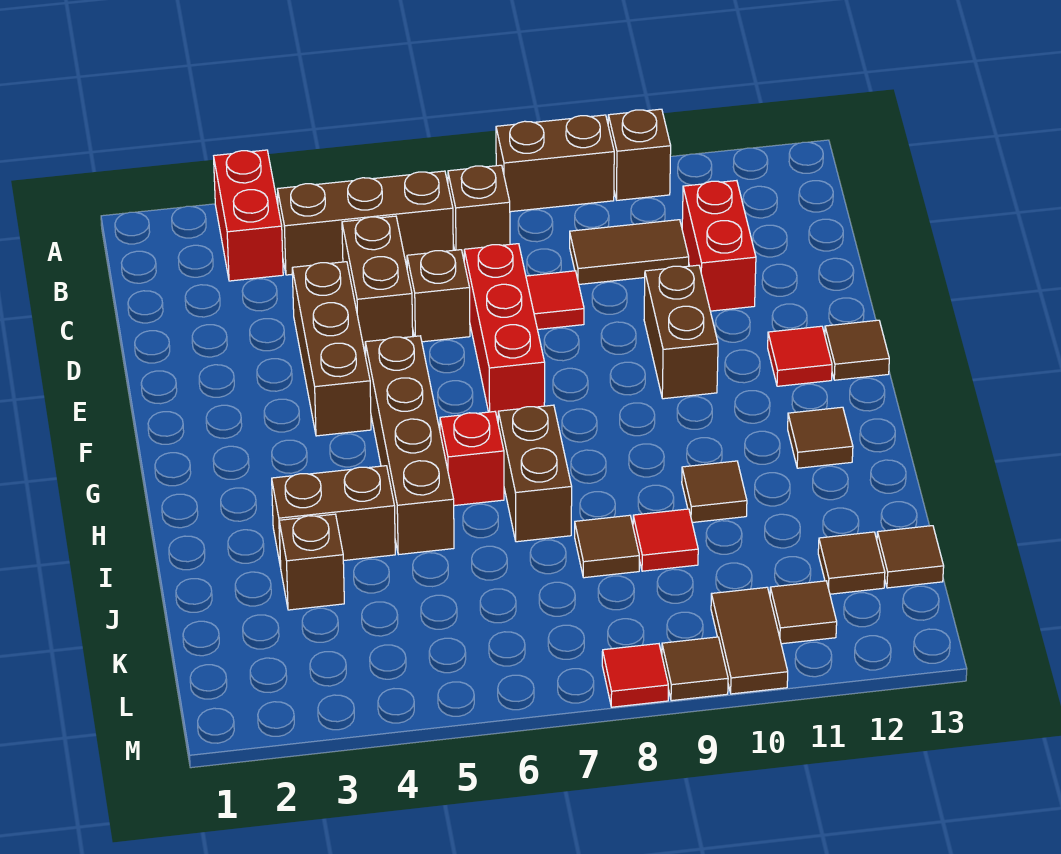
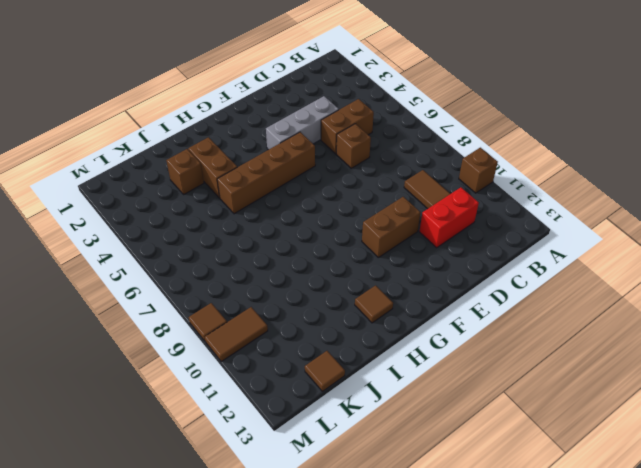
grey 1x3 brick [266,96,339,150] -> brown 1x3 brick [292,262,371,436]
none -> red 1x2 brick [214,150,283,281]
none -> brown 1x2 brick [496,115,614,212]
none -> brown 1x3 brick [277,171,453,275]
none -> brown 1x1 brick [448,165,510,256]

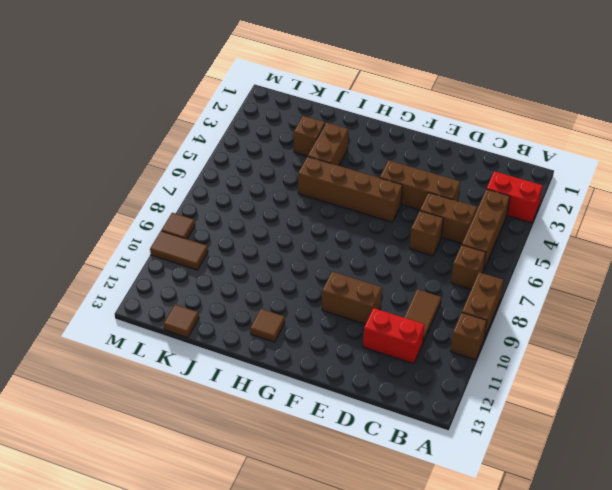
none -> red 1x3 brick [464,244,545,416]
none -> red 1x1 tile [526,271,584,330]
none -> red 1x1 tile [768,326,832,386]
none -> brown 1x1 tile [825,320,889,380]

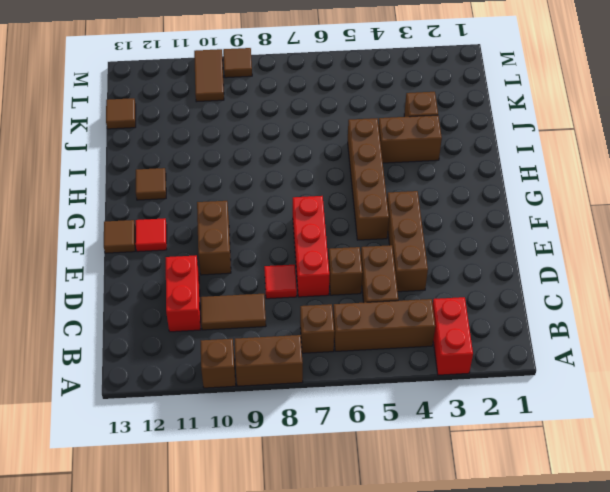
none -> red 1x1 brick [440,412,504,506]
none -> brown 1x2 brick [498,405,572,542]
none -> brown 1x1 tile [682,461,747,523]
none -> brown 1x1 tile [575,515,639,578]

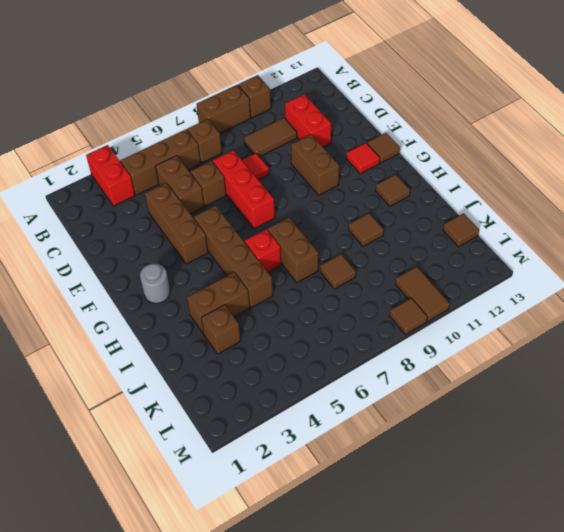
grey 1x1 round brick [140,264,170,303] -> none
none -> red 1x1 tile [633,509,698,571]
none -> brown 1x1 tile [818,532,885,594]
none -> brown 1x1 tile [770,581,837,644]
none -> red 1x1 tile [602,644,668,707]

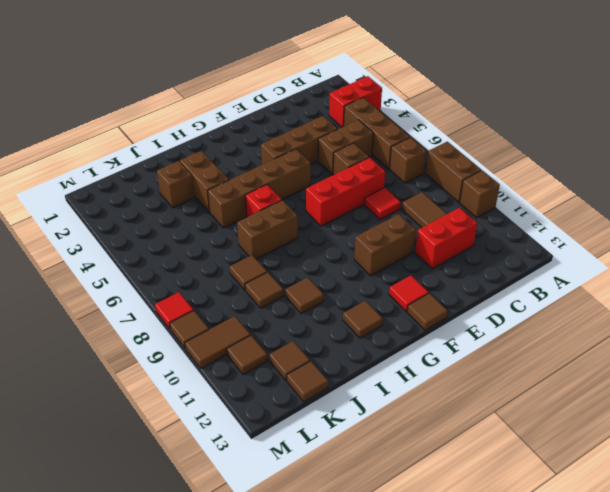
brown 1x1 tile [245,272,283,308] -> red 1x1 tile [633,509,698,571]

